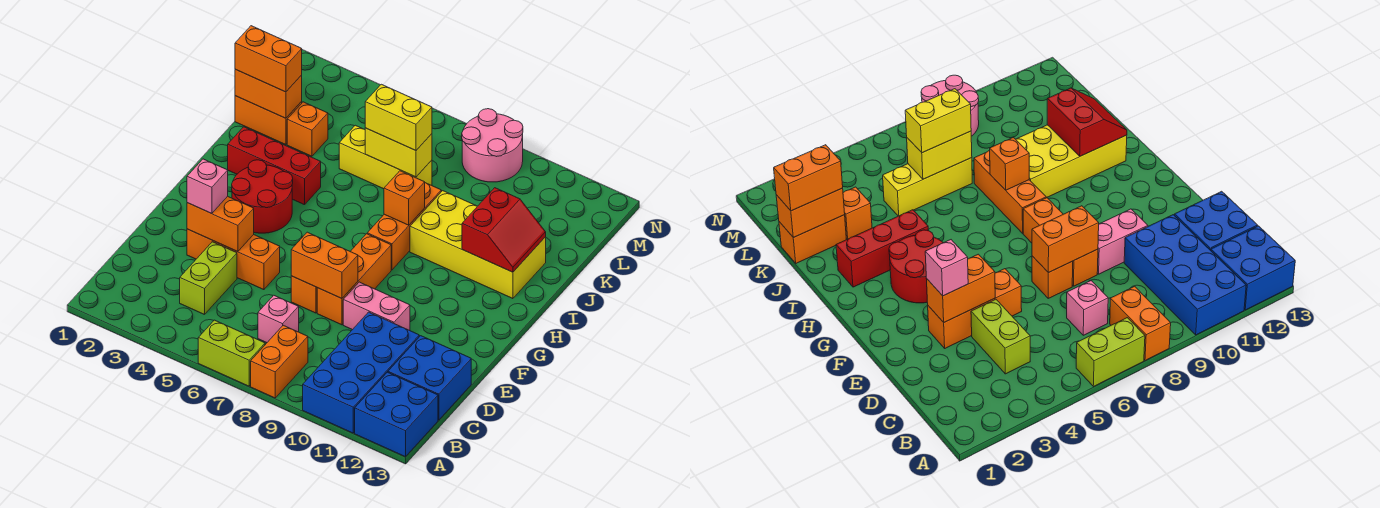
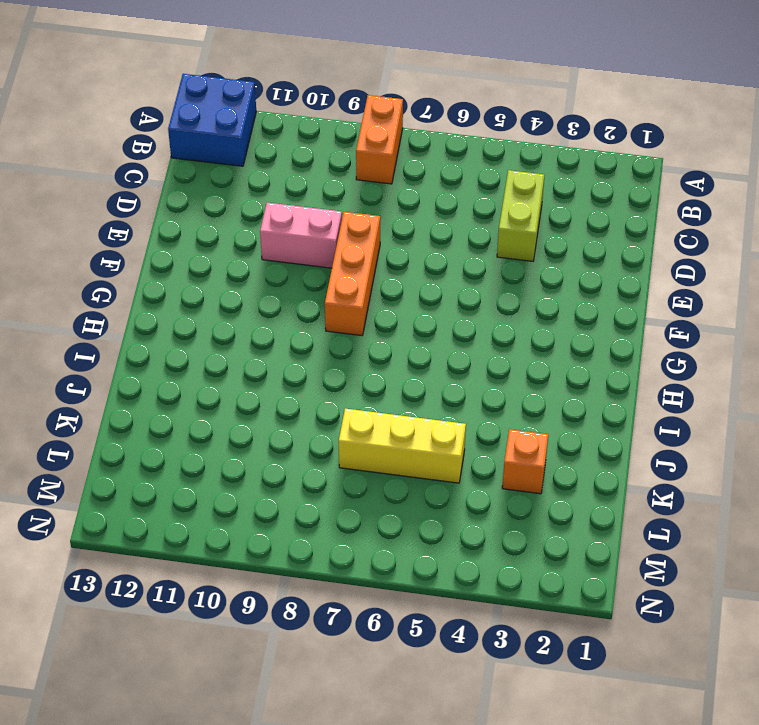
none -> lime 1x2 brick [198,320,265,386]
none -> blue 2x4 brick [303,312,419,433]
none -> pink 1x1 brick [258,295,299,343]

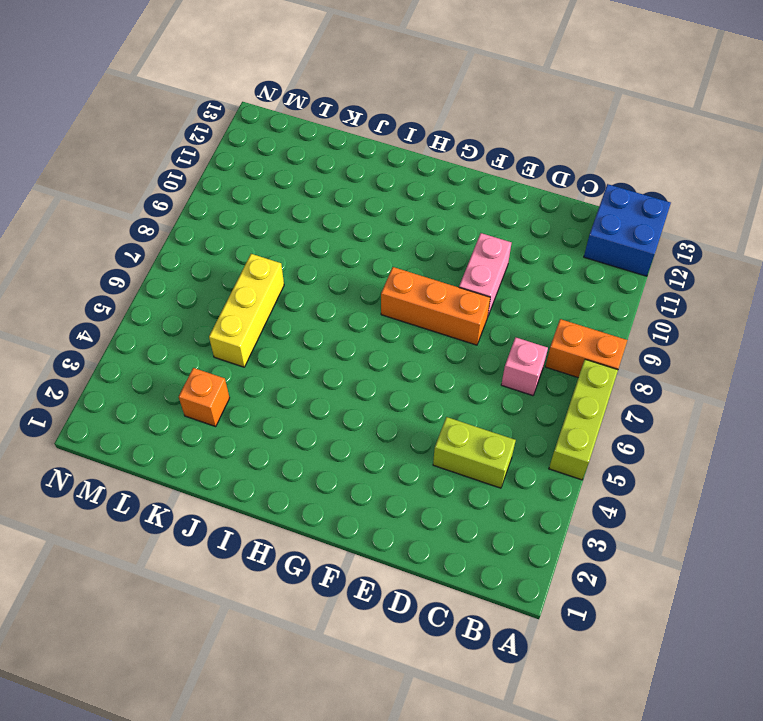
lime 1x3 brick [549,359,618,480] -> lime 1x2 brick [198,320,265,386]
none -> blue 2x4 brick [303,312,419,433]
none -> blue 2x2 brick [388,336,471,420]
none -> orange 1x3 brick [187,229,280,290]

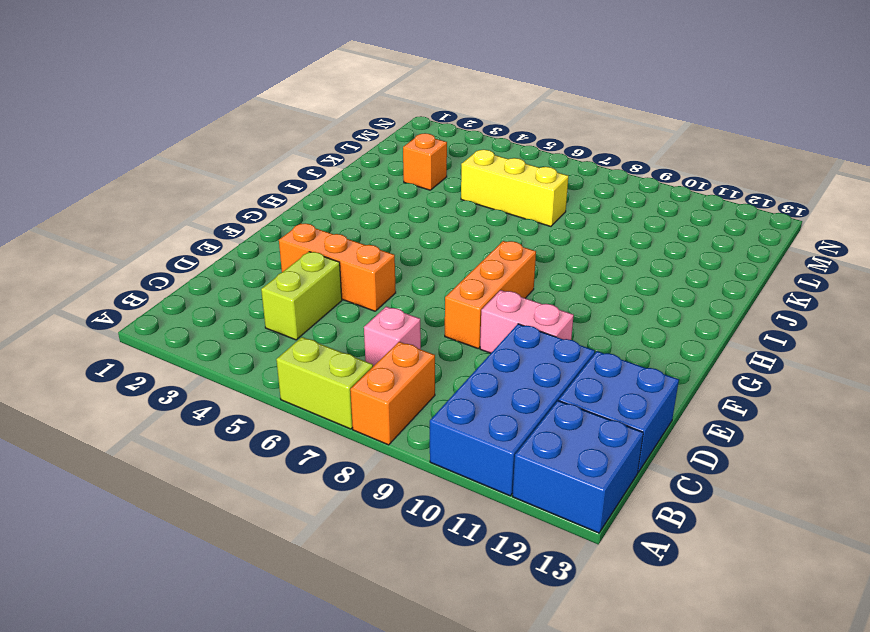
none -> orange 1x1 brick [291,276,317,313]
none -> red 2x2 round brick [232,160,293,233]
none -> orange 1x3 brick [367,183,441,270]

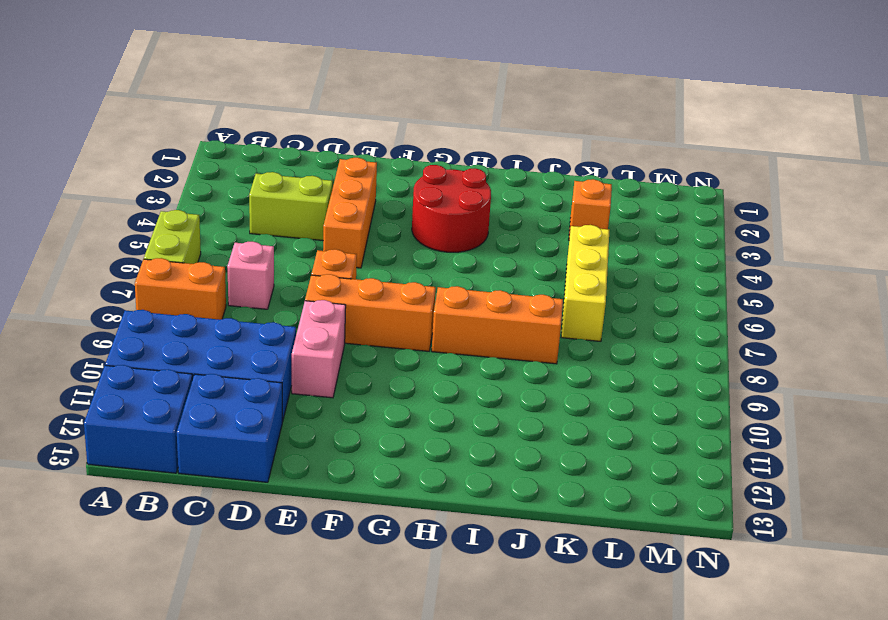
none -> red 1x3 brick [228,127,321,205]
none -> yellow 2x4 brick [410,191,546,299]
none -> orange 1x2 brick [235,96,302,145]

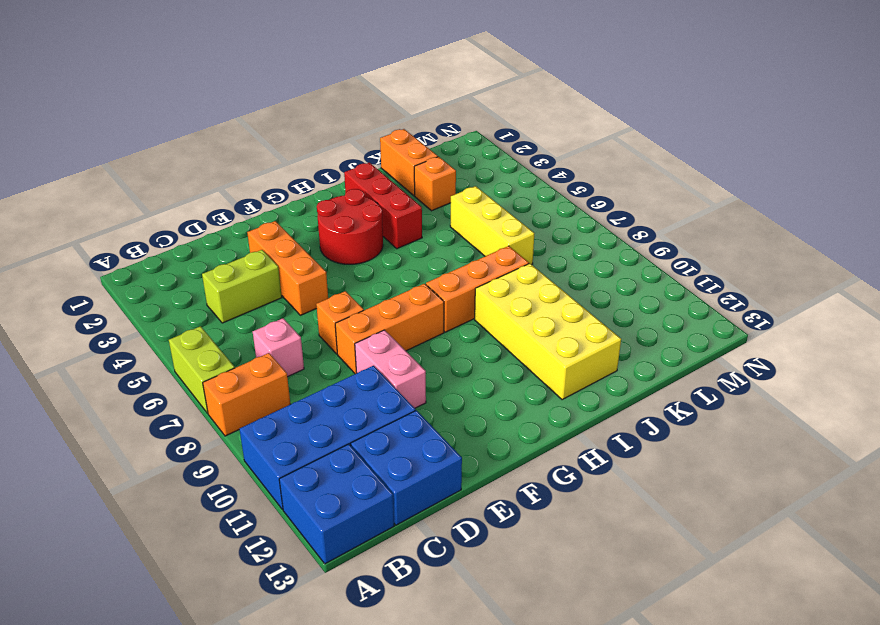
none -> pink 2x2 round brick [462,109,523,182]
none -> orange 1x2 brick [187,196,254,252]
none -> orange 1x2 brick [291,232,358,299]

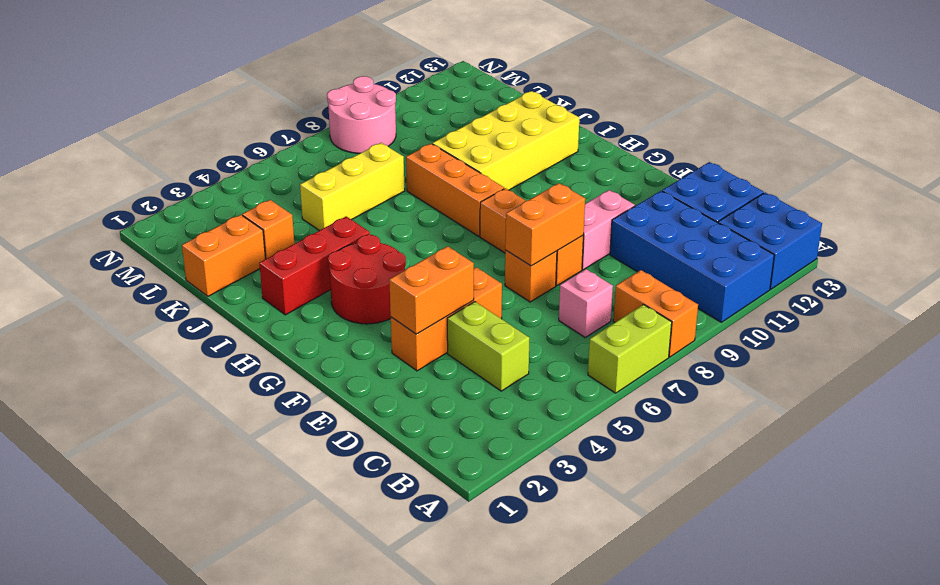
none -> orange 1x1 brick [384,171,425,225]
none -> red 2x2 slope [462,188,546,272]
none -> orange 1x2 brick [235,69,302,118]

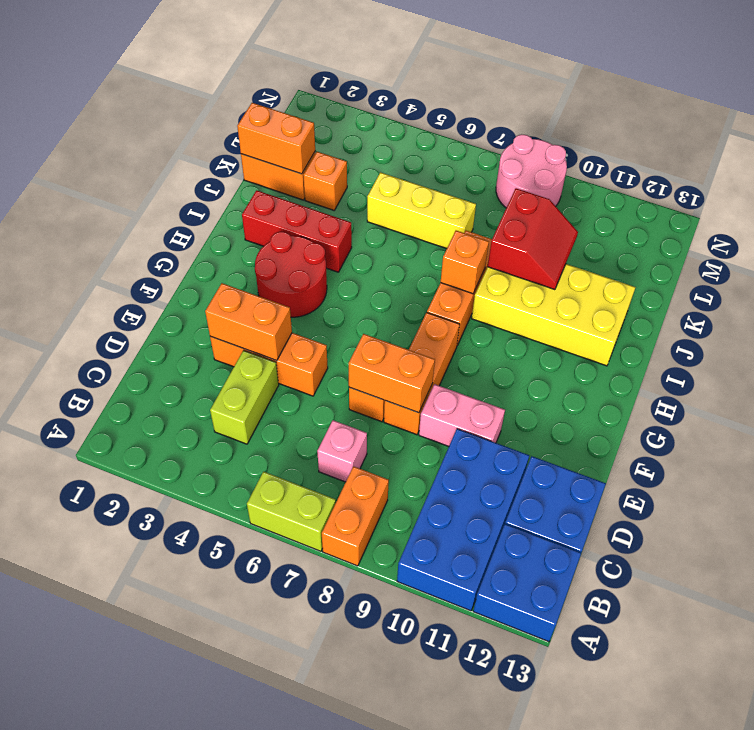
red 2x2 slope [488,188,578,290] -> red 2x2 slope moved to [462,188,546,272]
none -> yellow 1x2 brick [365,128,432,177]
none -> pink 1x1 brick [187,159,228,214]
none -> orange 1x2 brick [235,26,302,92]

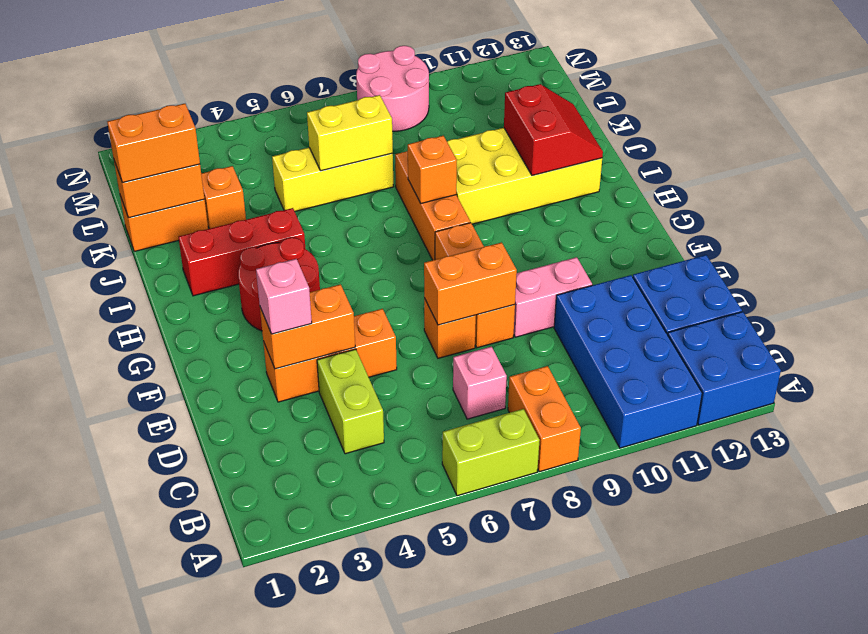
none -> yellow 1x2 brick [365,84,432,151]

